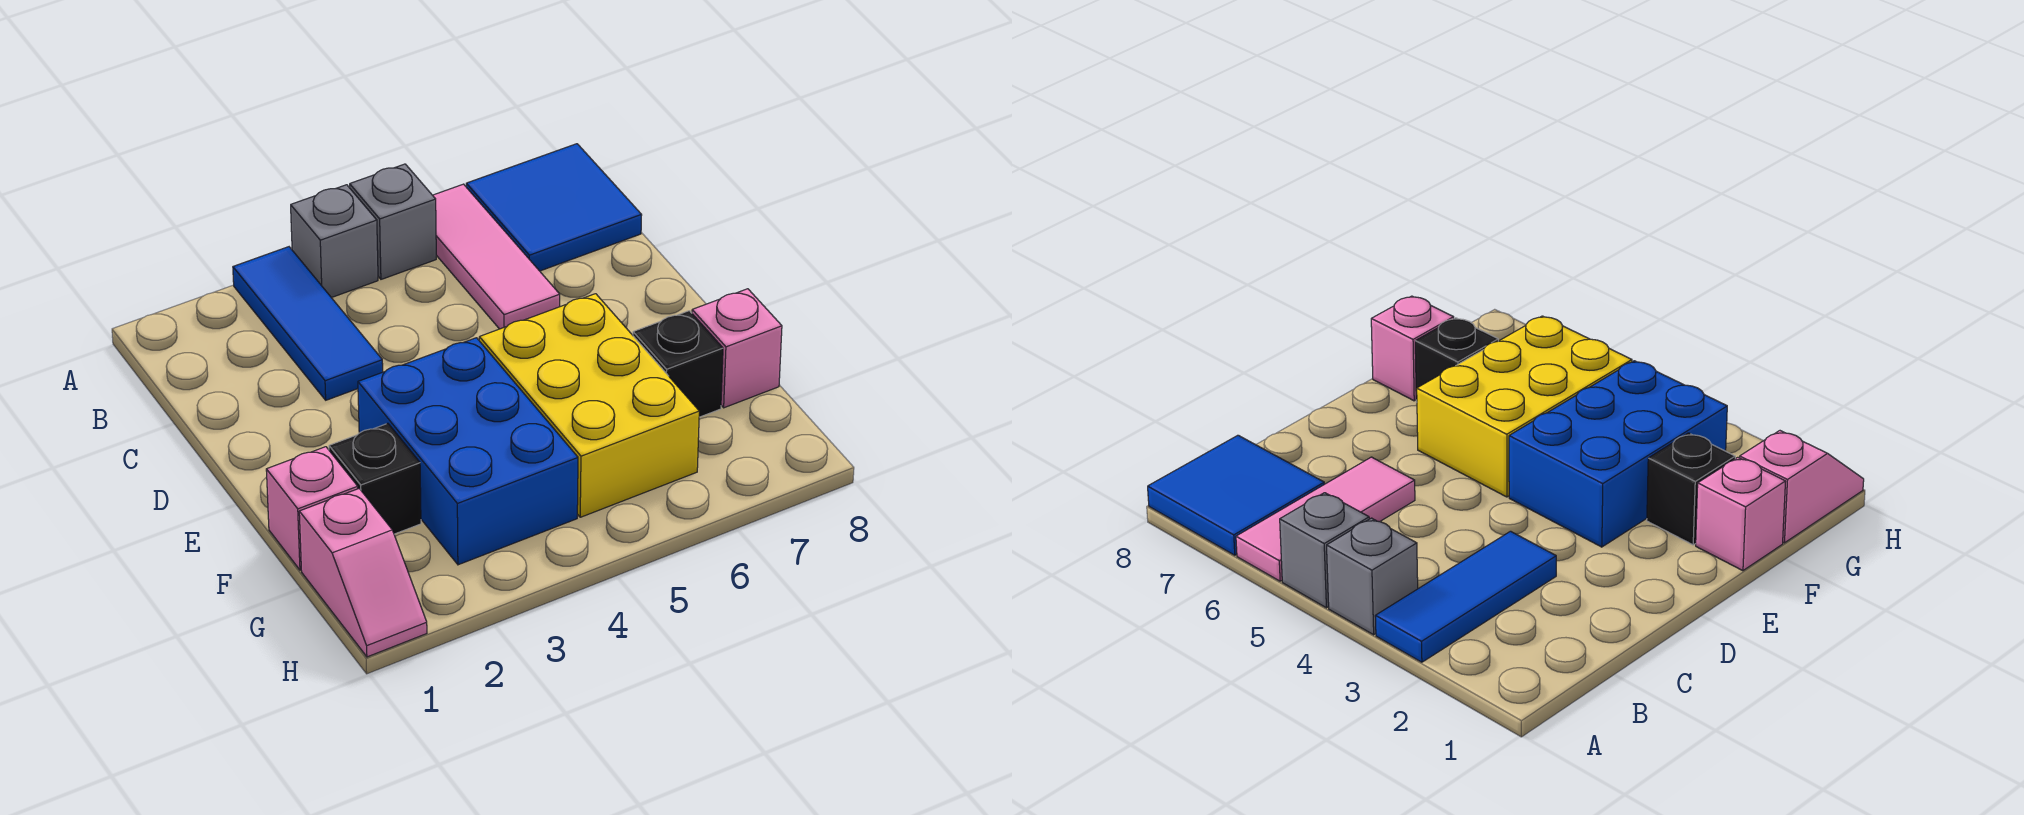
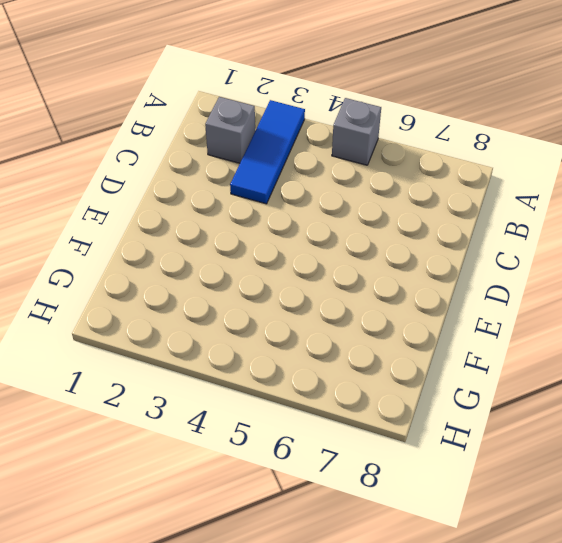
grey 1x1 brick [205,97,255,163] -> grey 1x1 brick moved to [291,185,378,298]
none -> pink 1x3 tile [433,184,560,329]
none -> blue 2x2 tile [466,144,642,271]
none -> blue 2x3 brick [358,338,578,565]

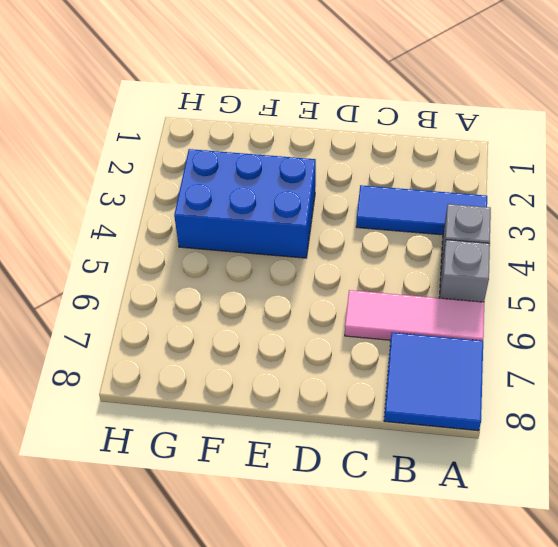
none -> yellow 2x3 brick [479,294,699,517]
none -> pink 1x1 brick [266,447,358,570]
none -> black 1x1 brick [329,423,421,534]

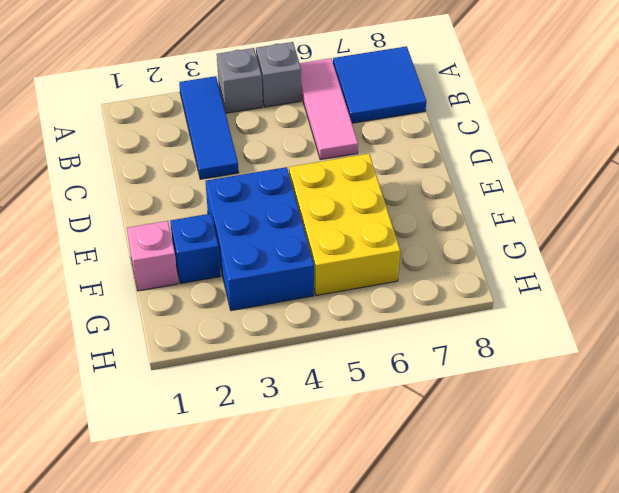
blue 1x1 brick [170,214,220,284] -> black 1x1 brick [329,423,421,534]
none -> black 1x1 brick [633,311,723,417]
none -> pink 1x1 brick [692,289,782,408]
none -> pink 1x2 slope [299,489,427,657]

